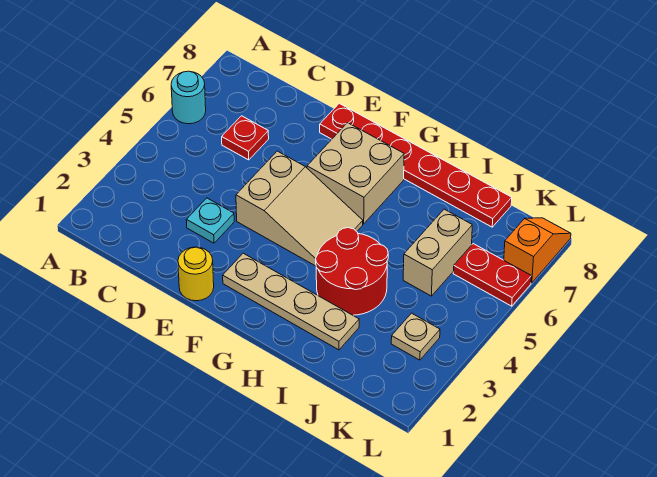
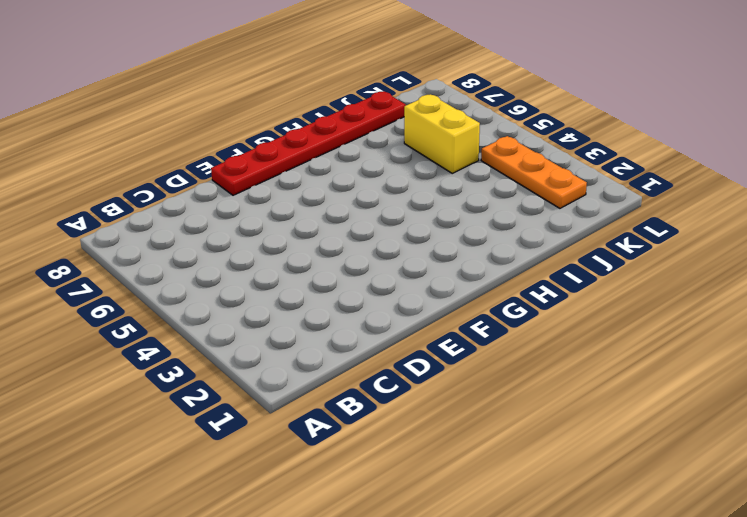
yellow 1x2 brick [404,94,480,173] -> tan 1x2 brick [403,209,472,296]
orange 1x3 plate [481,136,587,208] -> tan 1x1 plate [391,313,440,360]
none -> cyan 1x1 round brick [171,71,206,124]
none -> red 1x1 plate [222,116,269,160]
none -> cyan 1x1 plate [186,198,234,243]

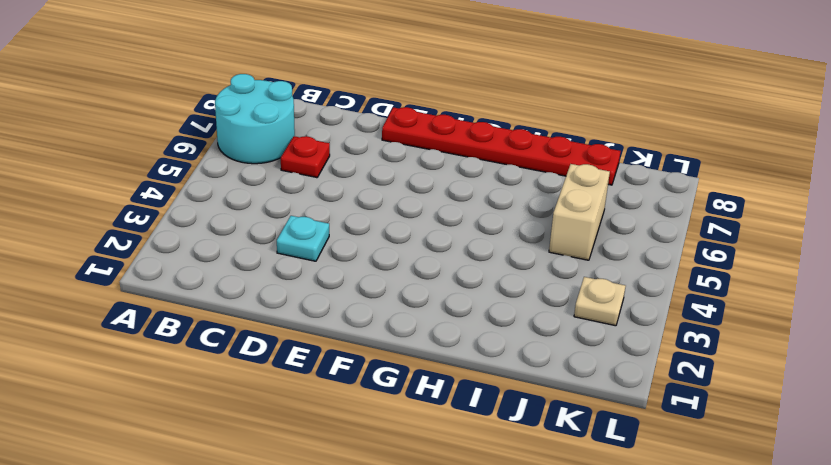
cyan 2x2 round brick [215,74,295,164] -> cyan 1x1 round brick [171,71,206,124]
none -> yellow 1x1 round brick [178,247,214,301]
none -> tan 2x3 slope [236,151,363,266]
none -> tan 1x4 plate [223,253,359,350]

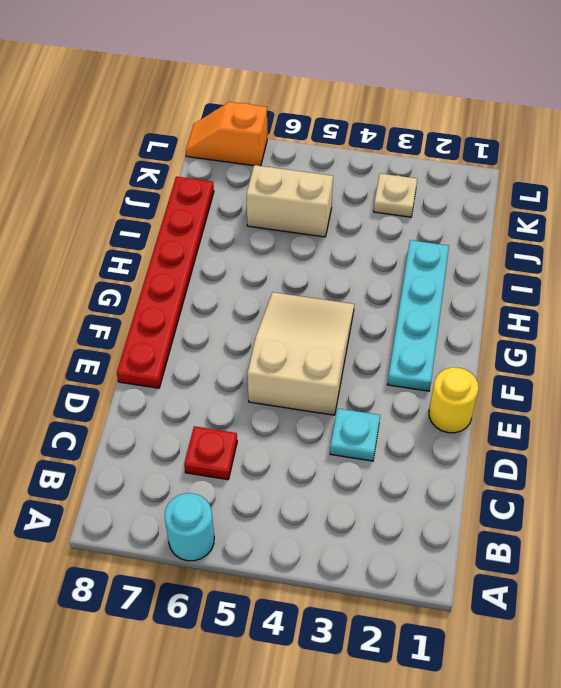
cyan 1x4 plate [387,240,449,391] -> tan 1x4 plate [223,253,359,350]
none -> tan 2x2 brick [307,123,404,224]
none -> red 2x2 round brick [316,228,388,315]
none -> red 1x2 plate [453,244,531,306]

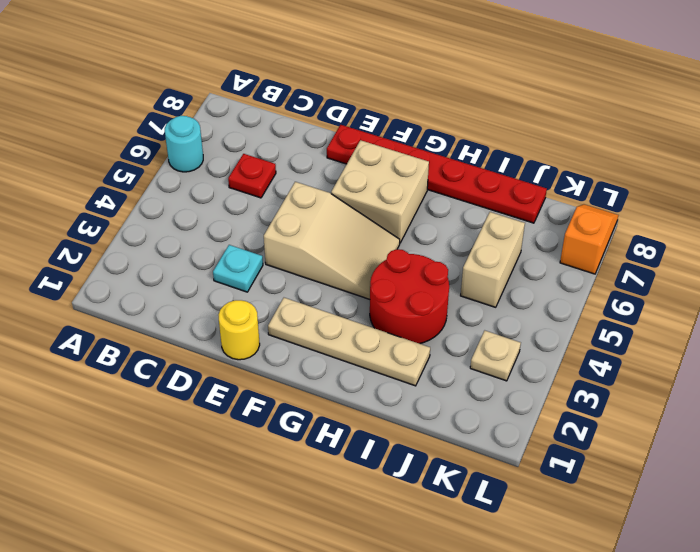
none -> red 1x2 plate [453,244,531,306]

